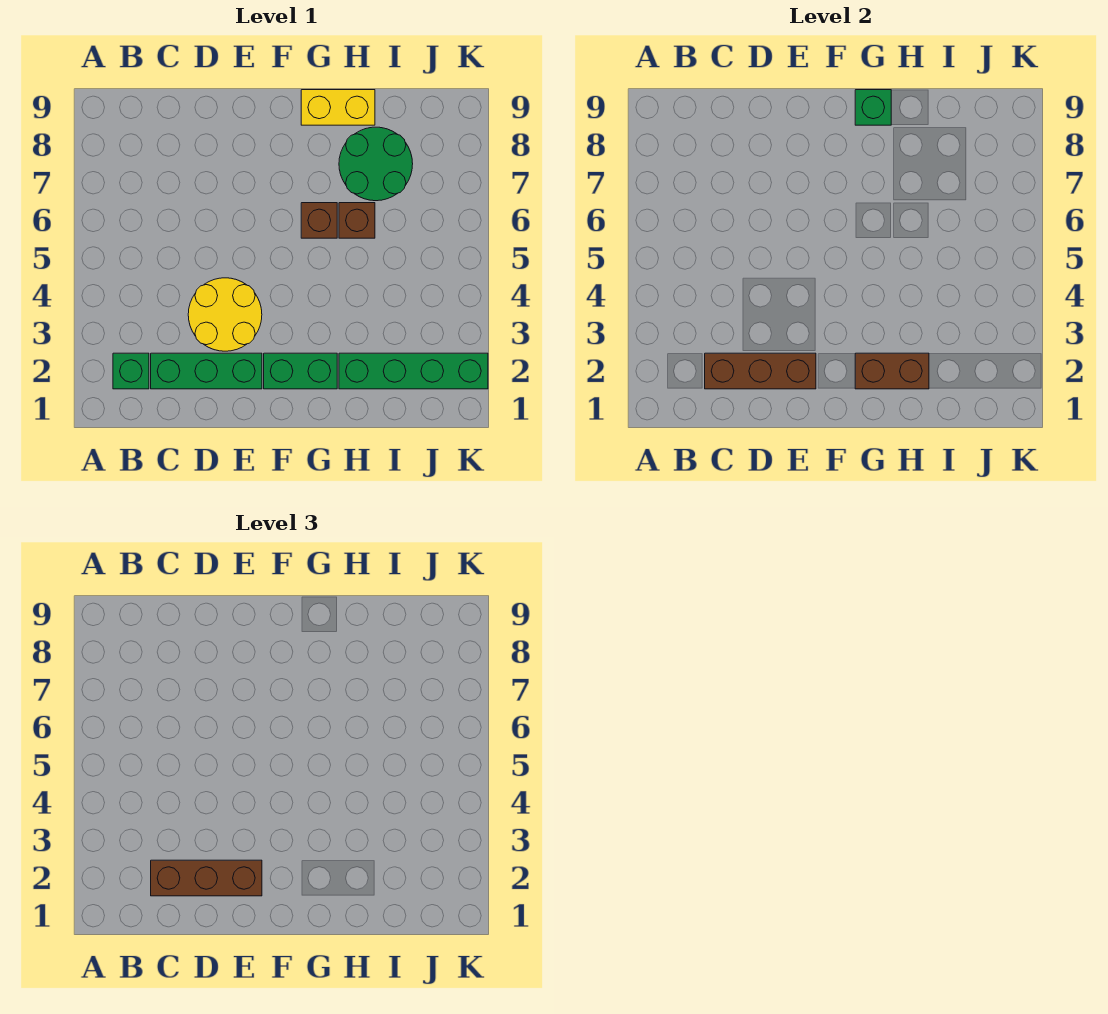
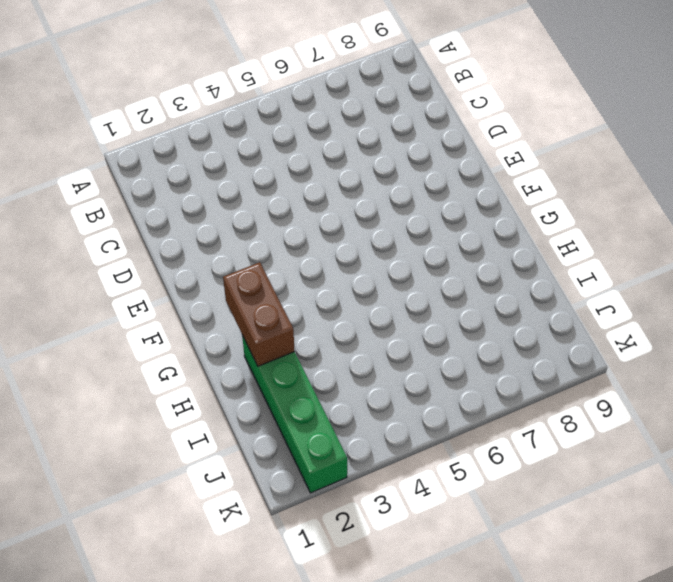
none -> green 1x1 brick [113,353,149,389]
none -> green 1x3 brick [151,353,262,389]
none -> yellow 2x2 round brick [188,278,262,351]

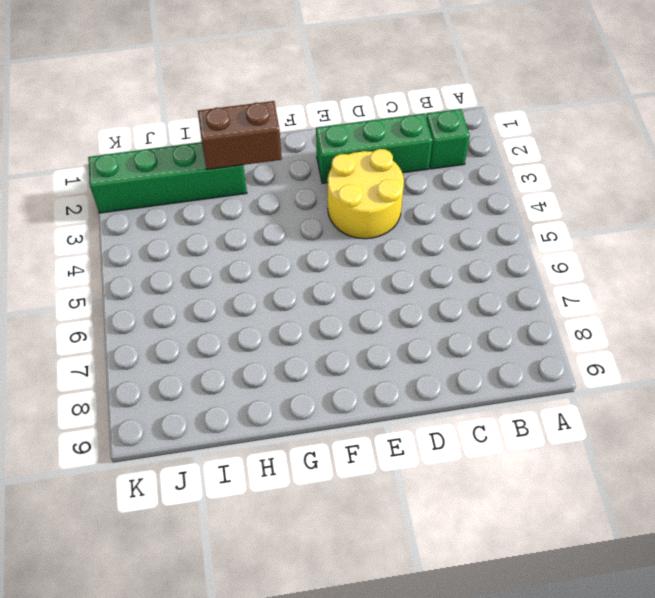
none -> green 1x2 brick [264,353,337,389]
none -> brown 1x1 brick [301,203,337,238]
none -> yellow 1x2 brick [301,90,375,125]

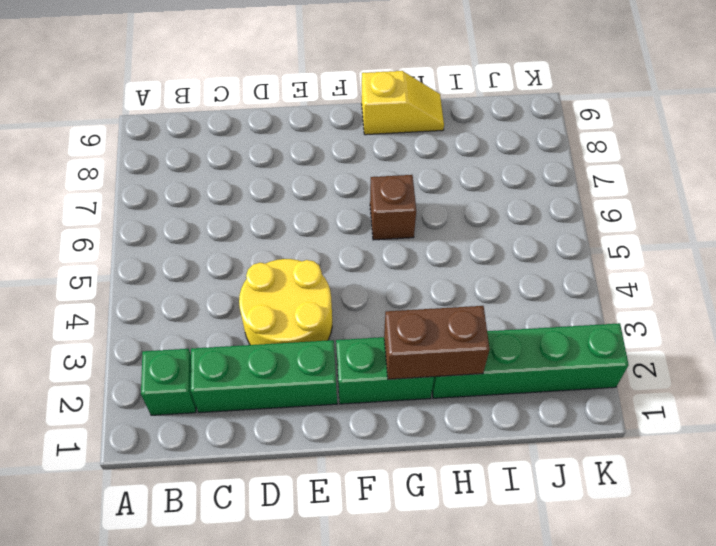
yellow 1x2 slope [362,71,444,135] -> yellow 1x2 brick [301,90,375,125]
none -> brown 1x1 brick [339,203,375,238]
none -> green 2x2 round brick [339,127,413,201]
none -> brown 1x3 brick [705,353,816,389]

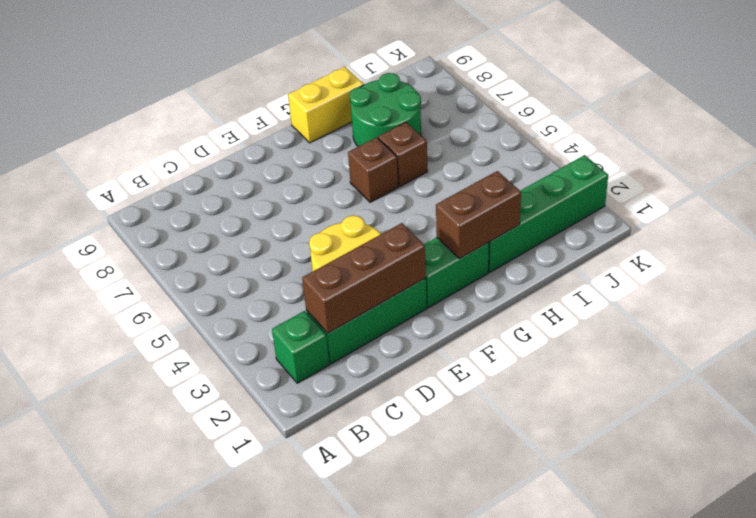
none -> green 1x1 brick [855,90,891,125]
none -> brown 1x3 brick [151,860,262,896]

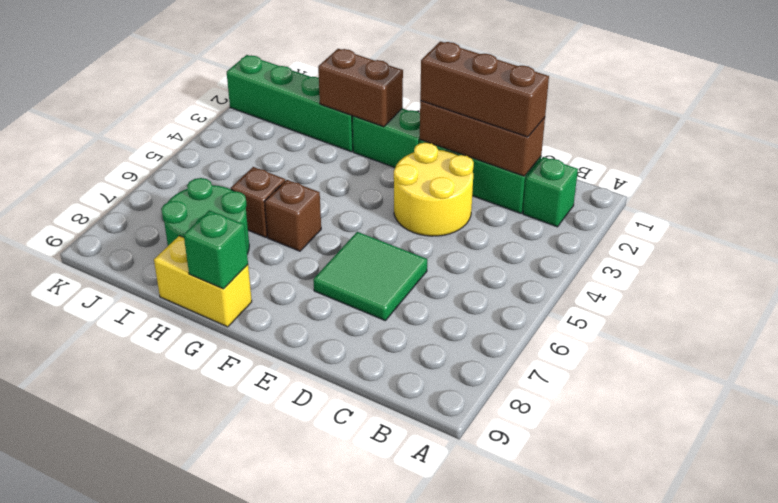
green 2x2 tile [313,232,427,321] -> none

